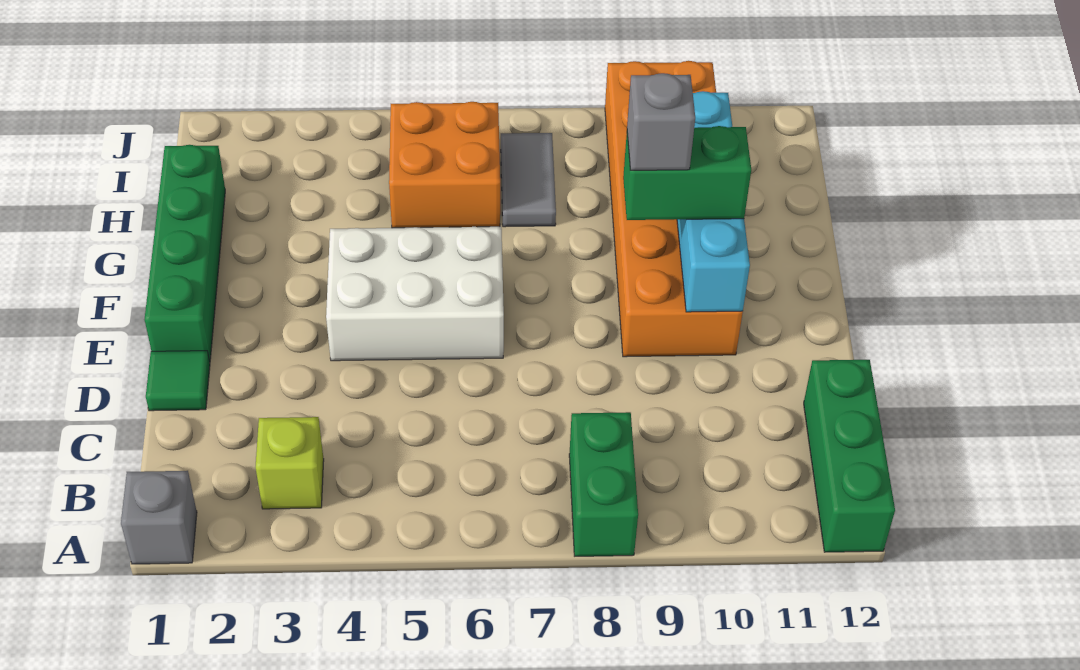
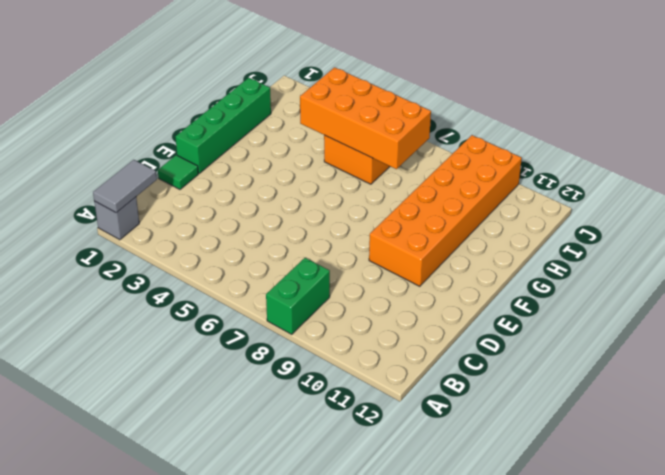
grey 1x2 tile [93,160,157,213] -> grey 1x2 tile moved to [501,133,556,227]
orange 2x4 brick [300,67,431,169] -> none
none -> green 1x3 brick [804,360,895,552]
none -> lime 1x1 brick [256,417,324,509]
none -> white 2x3 brick [326,227,504,361]

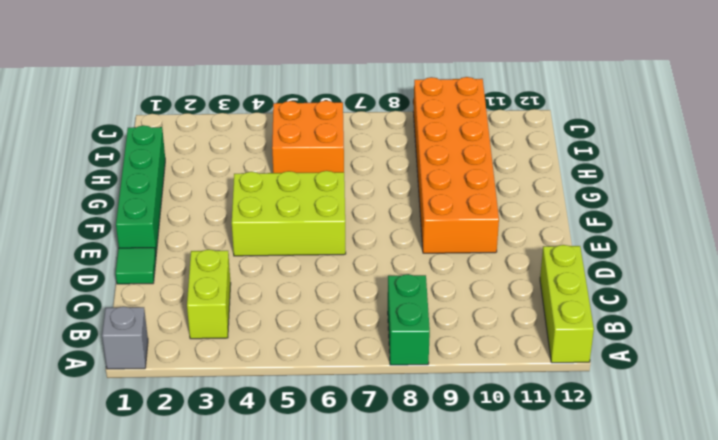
lime 1x3 brick [540,245,594,363] -> green 1x3 brick [804,360,895,552]
lime 1x2 brick [187,250,231,339] -> lime 1x1 brick [256,417,324,509]
lime 2x3 brick [232,171,346,256] -> white 2x3 brick [326,227,504,361]
none -> grey 1x2 tile [501,133,556,227]
none -> cyan 1x4 brick [677,91,750,312]
none -> green 1x2 brick [623,126,751,220]

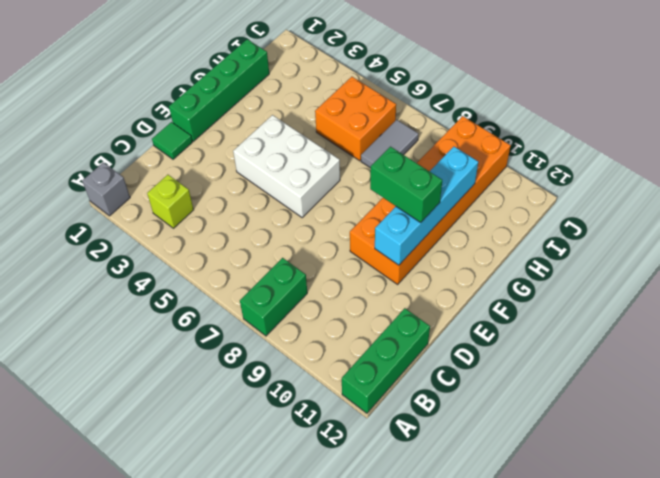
none -> grey 1x1 brick [627,73,695,170]

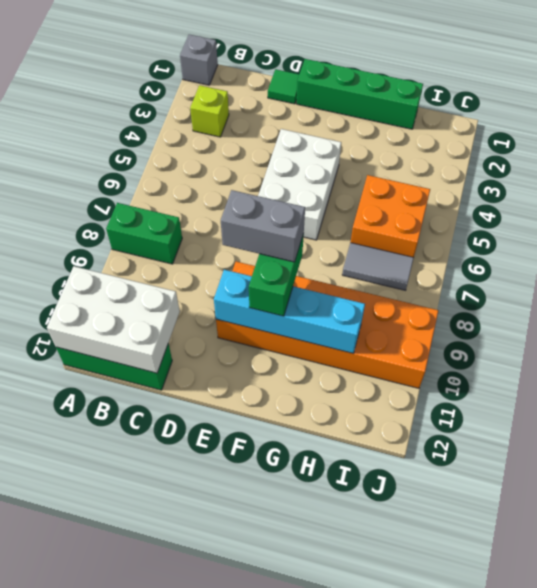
white 2x3 brick [47,266,180,373] -> none
grey 1x2 brick [221,190,305,262] -> grey 1x1 brick [627,73,695,170]

